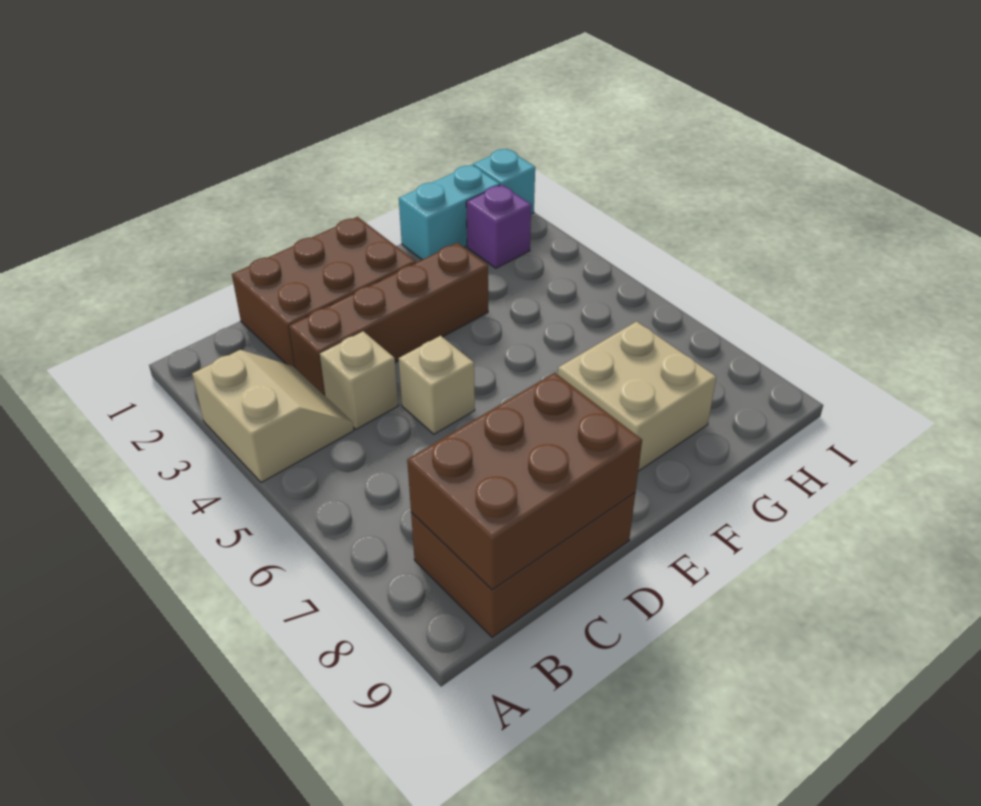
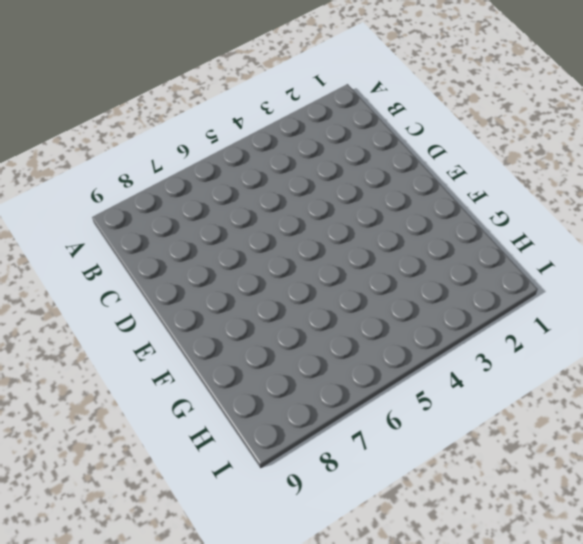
none -> tan 2x2 slope [192,350,354,483]
none -> brown 2x3 brick [411,493,635,637]

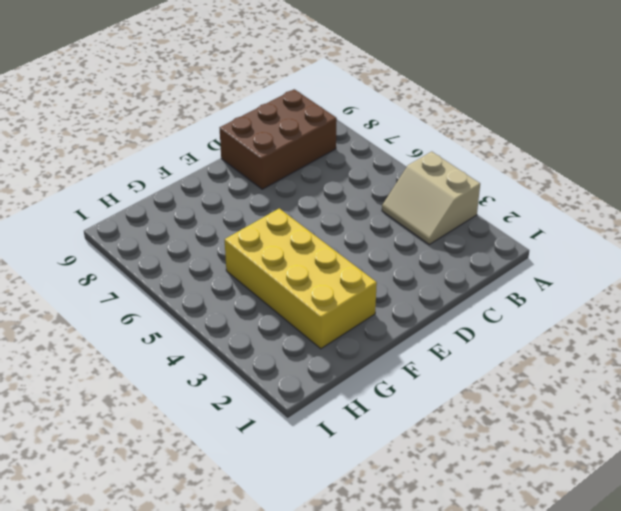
yellow 2x4 brick [225,208,377,349] -> brown 1x4 brick [289,243,488,396]
none -> brown 2x3 brick [232,217,416,368]
none -> tan 1x1 brick [320,331,398,429]

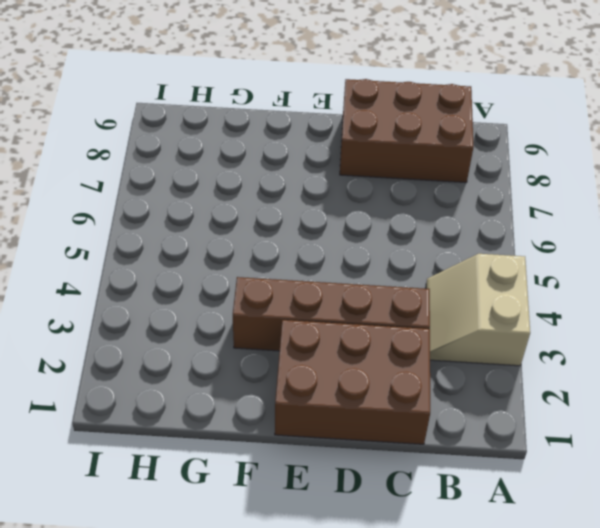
none -> tan 1x1 brick [320,331,398,429]
none -> tan 1x1 brick [398,336,475,434]

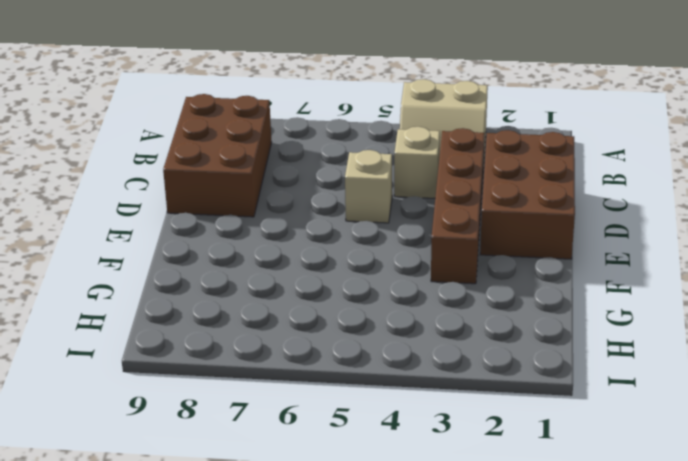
none -> tan 2x2 brick [558,321,716,471]
none -> cyan 1x2 brick [399,165,500,260]

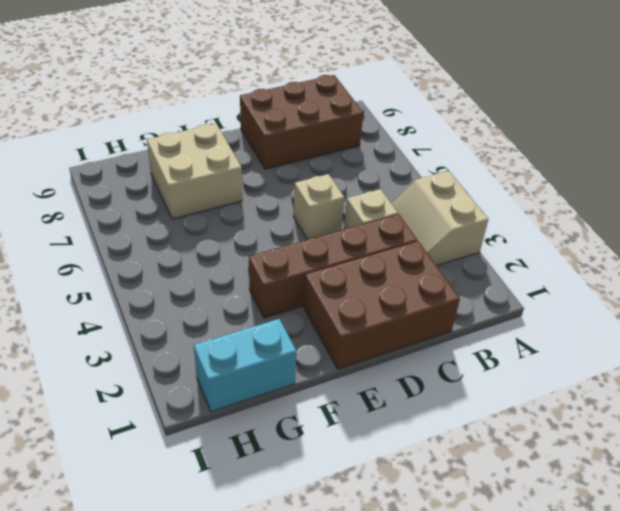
none -> purple 1x1 brick [466,185,531,268]
none -> cyan 1x1 brick [473,149,535,214]

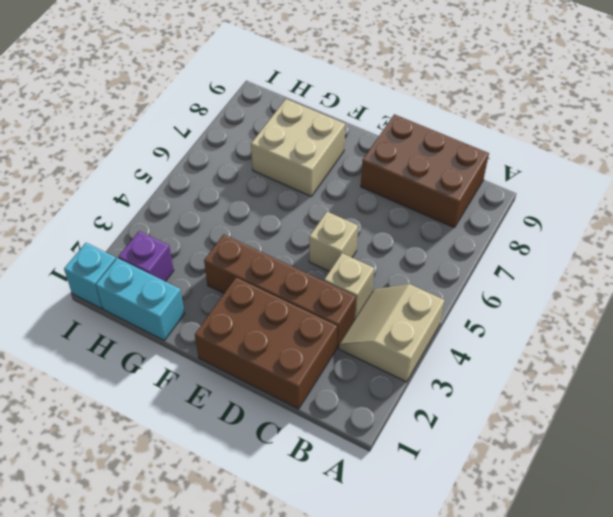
none -> brown 2x3 brick [407,373,642,590]

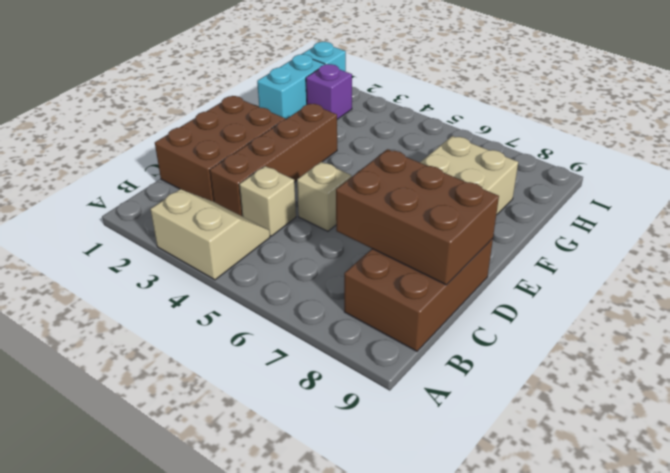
brown 2x3 brick [336,149,499,285] -> brown 2x3 brick turned to [407,373,642,590]

